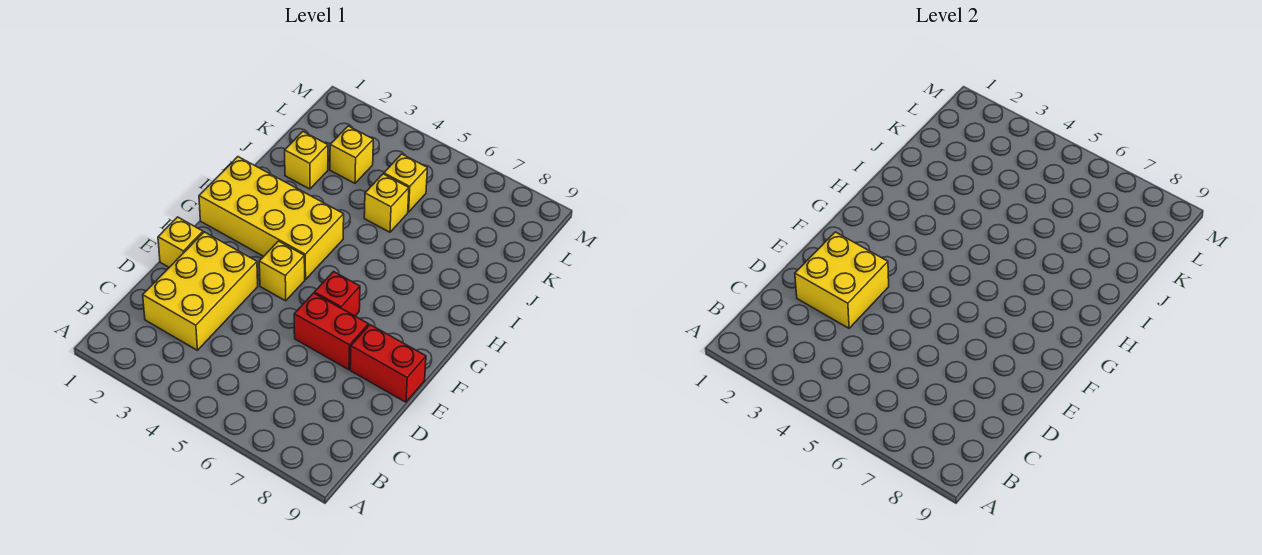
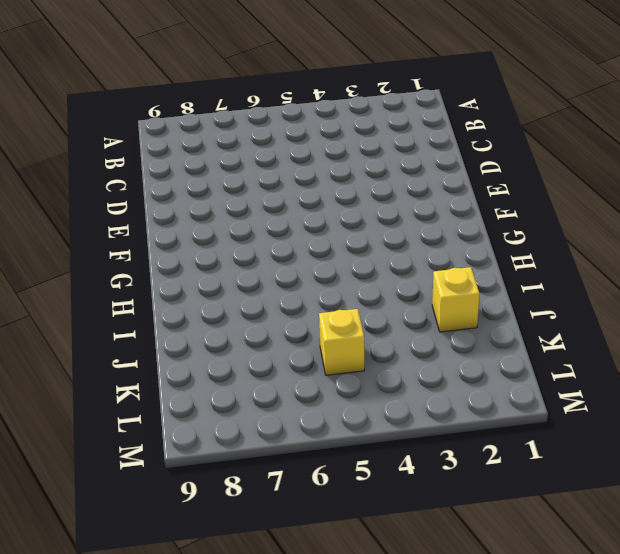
none -> yellow 2x3 brick [143,232,258,350]
none -> yellow 1x1 brick [158,217,203,267]
none -> red 1x2 brick [294,293,368,370]

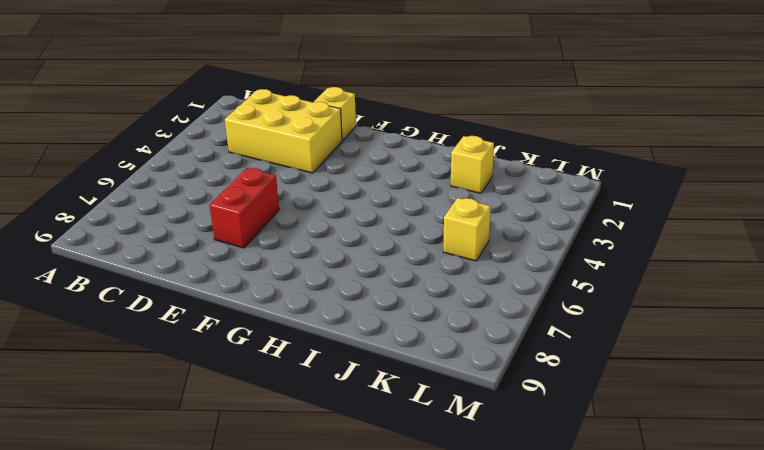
none -> red 1x2 brick [350,325,426,402]
none -> yellow 1x1 brick [259,241,305,301]
none -> red 1x1 brick [314,272,360,316]

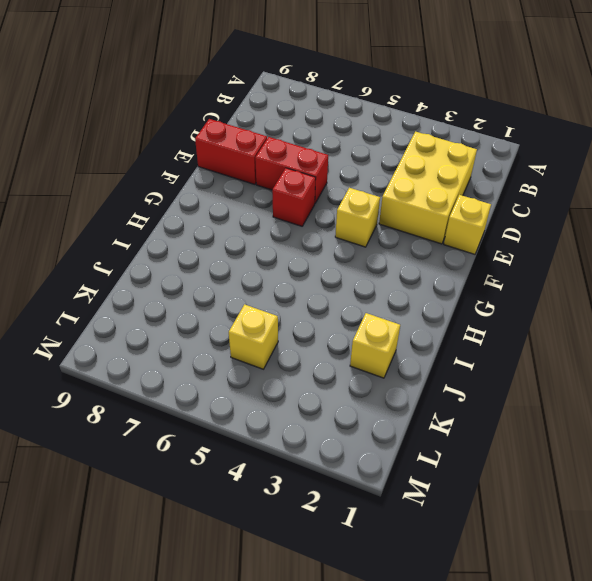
none -> yellow 2x4 brick [199,157,344,280]
none -> yellow 1x1 brick [364,174,409,232]
none -> yellow 1x1 brick [330,126,373,183]

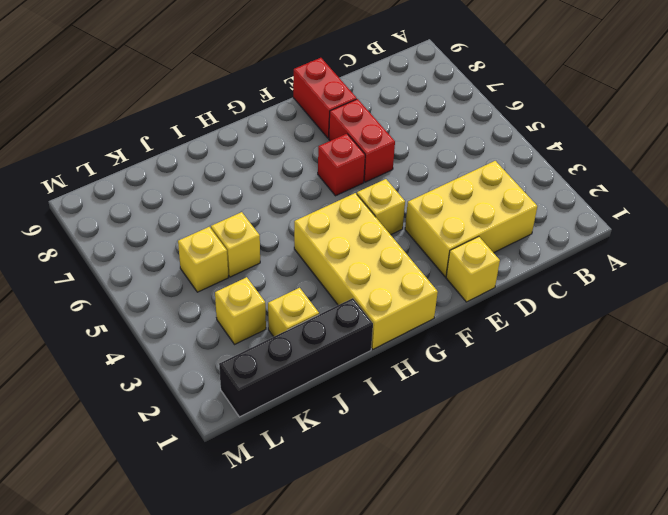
black 1x4 brick [219,298,373,417] -> none
none -> yellow 2x2 brick [795,232,889,328]

